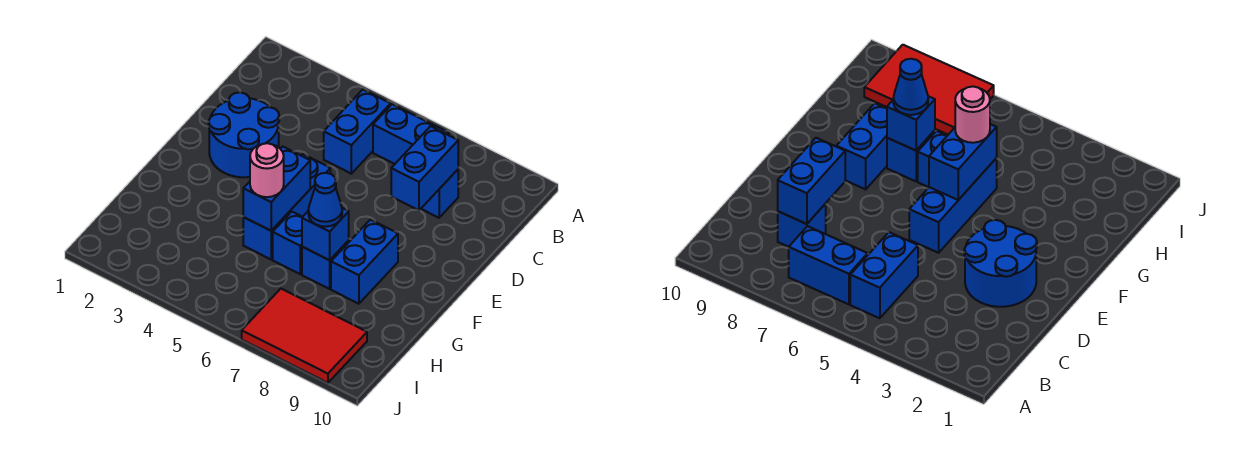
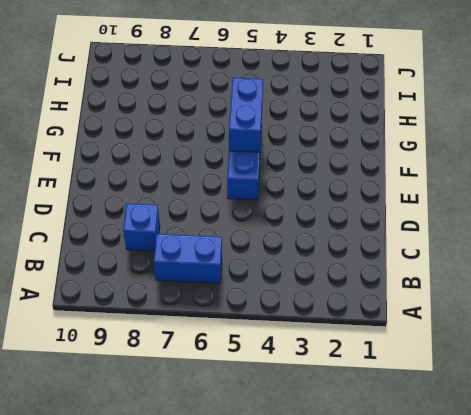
none -> blue 1x2 brick [324,90,391,174]
none -> blue 2x2 round brick [209,92,279,177]
none -> blue 1x2 brick [331,220,398,304]

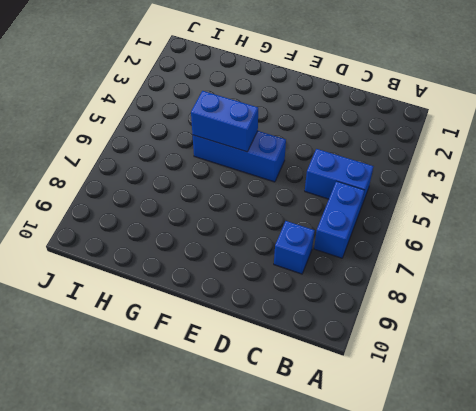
none -> blue 2x2 round brick [209,92,279,177]
none -> blue 1x2 brick [331,220,398,304]
none -> blue 1x1 brick [273,212,302,274]

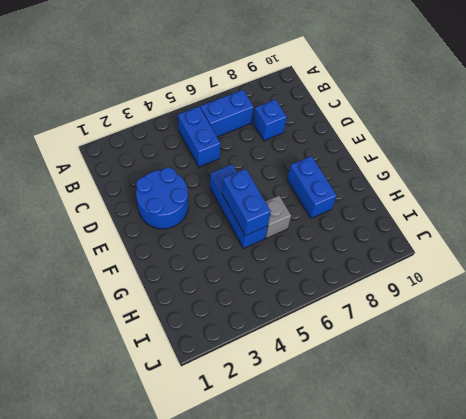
grey 1x1 brick [265,196,291,238] -> blue 1x1 brick [273,212,302,274]
none -> blue 1x1 brick [302,241,349,289]
none -> red 2x3 tile [242,289,367,383]
none -> blue 1x2 brick [391,126,458,210]

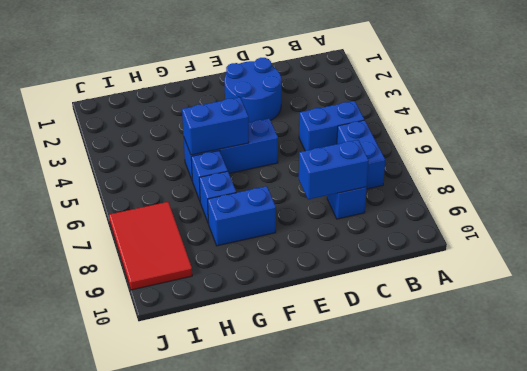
none -> blue 1x1 brick [302,208,349,260]
none -> pink 1x1 round brick [250,143,284,197]
none -> blue 1x1 cone [308,173,342,227]

